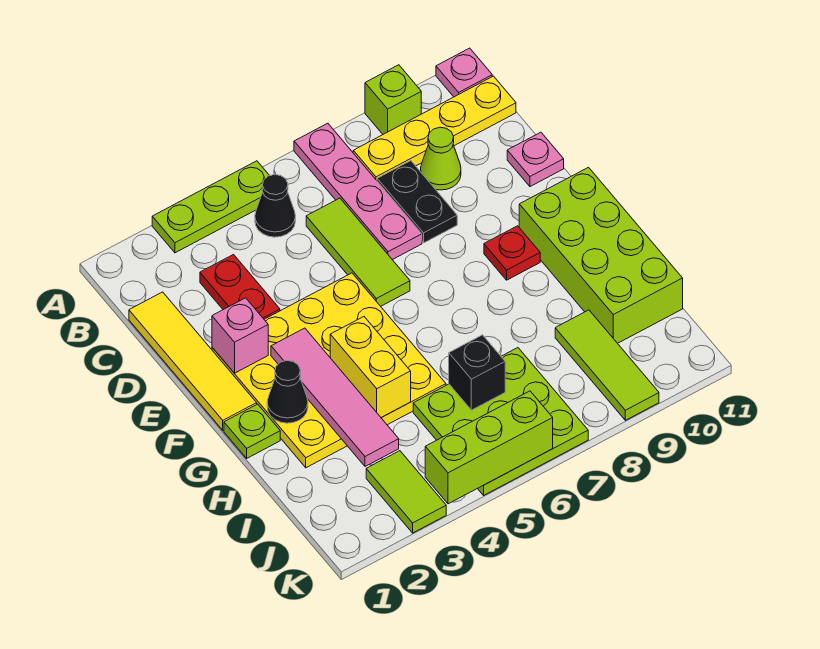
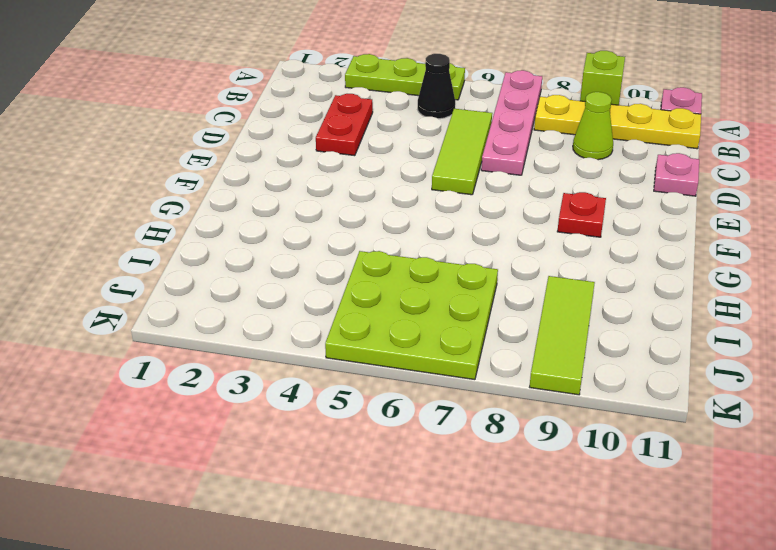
none -> yellow 1x4 tile [129,292,257,430]
none -> black 1x2 plate [377,161,457,243]
none -> yellow 4x4 plate [212,273,446,468]

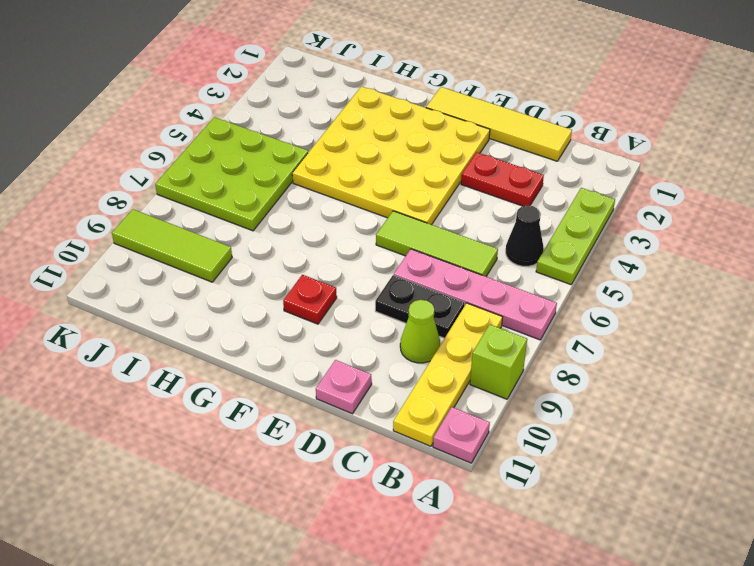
none -> lime 2x4 brick [519,167,683,343]
none -> lime 1x1 plate [224,404,280,458]
none -> lime 1x2 tile [366,451,446,533]

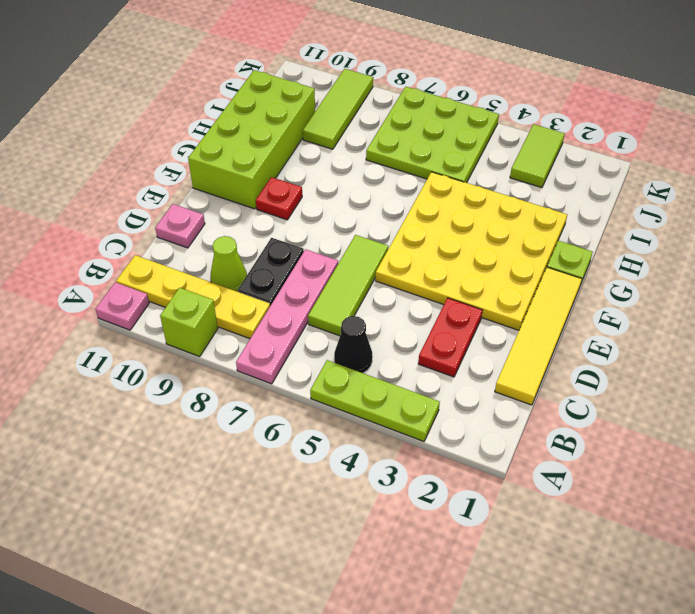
none -> pink 1x1 brick [212,298,268,373]
none -> pink 1x4 tile [271,328,399,467]
none -> black 1x1 cone [267,361,308,423]

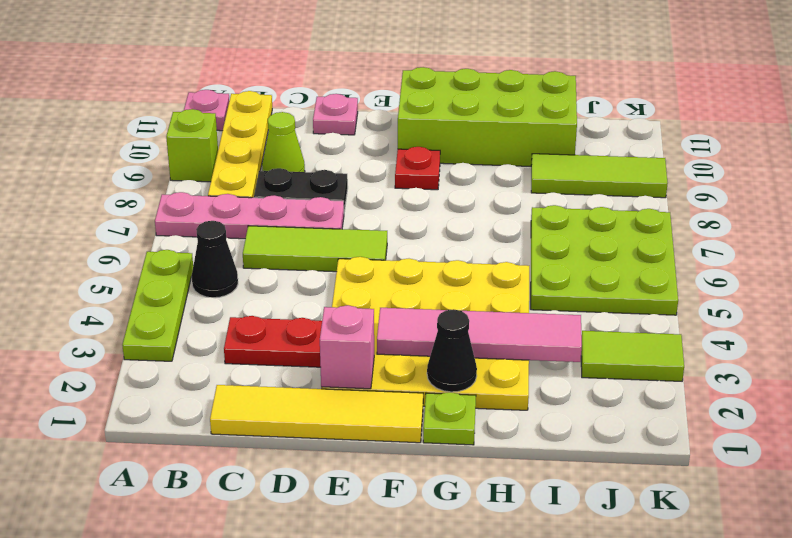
none -> yellow 1x2 brick [330,317,411,418]
none -> black 1x1 brick [449,335,505,410]
none -> lime 1x3 brick [425,391,553,504]

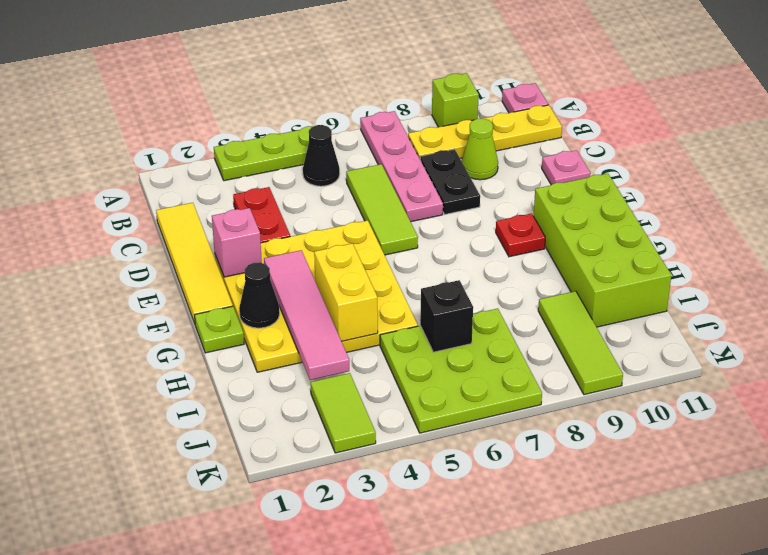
none -> lime 1x3 brick [425,391,553,504]

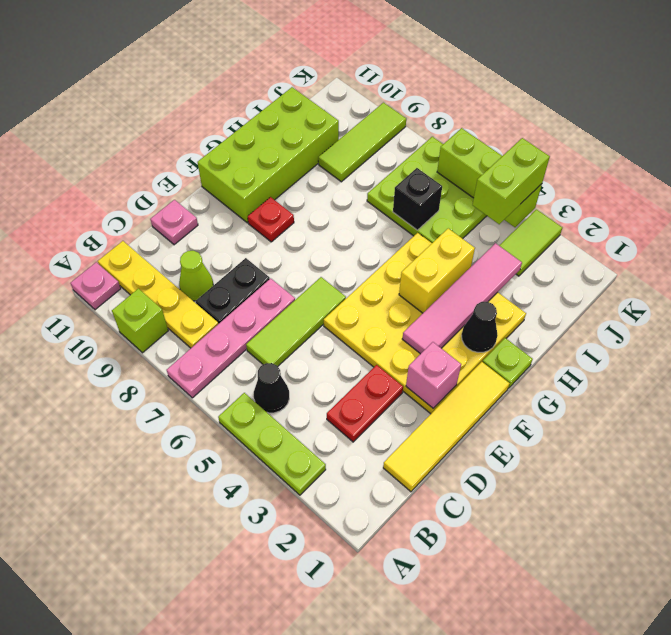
lime 1x2 brick [473,138,550,224] -> none

